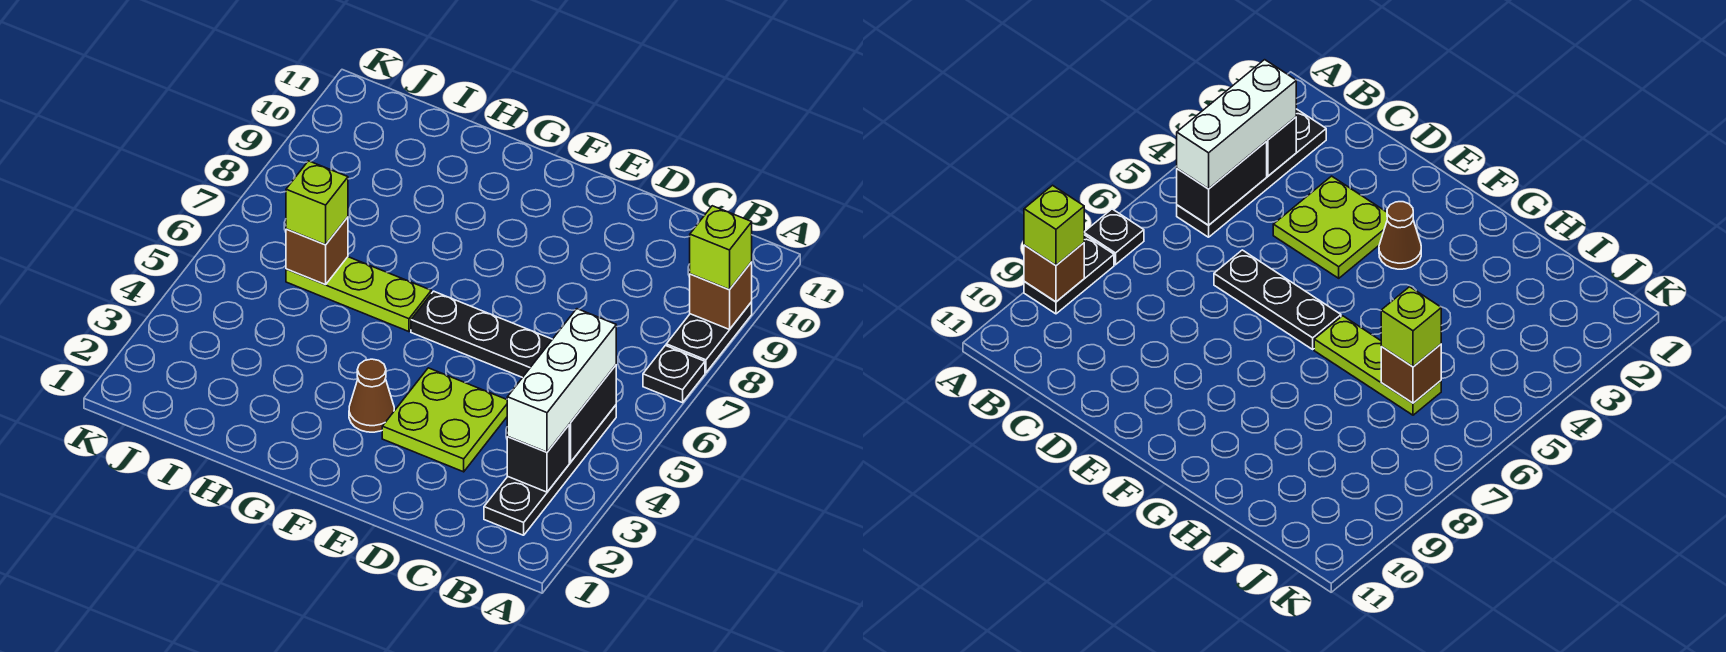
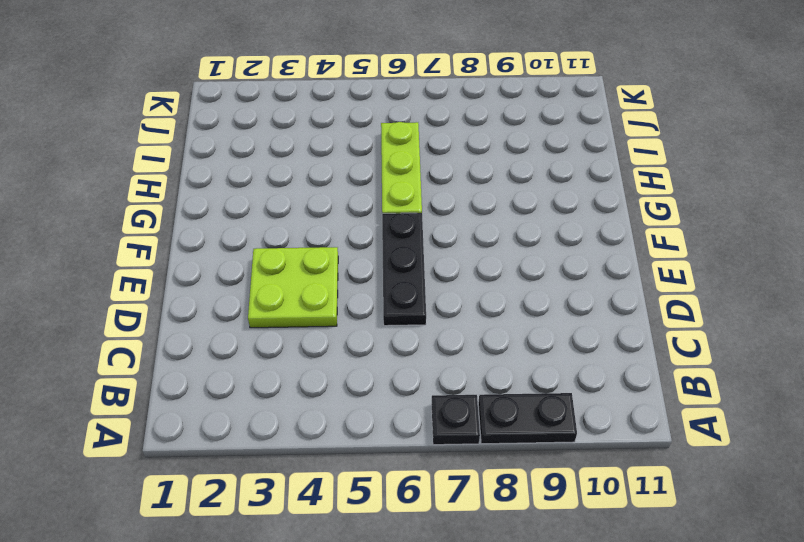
none -> black 1x4 plate [484,405,616,535]
none -> brown 1x1 cone [349,359,394,432]
none -> brown 1x1 brick [690,262,752,330]

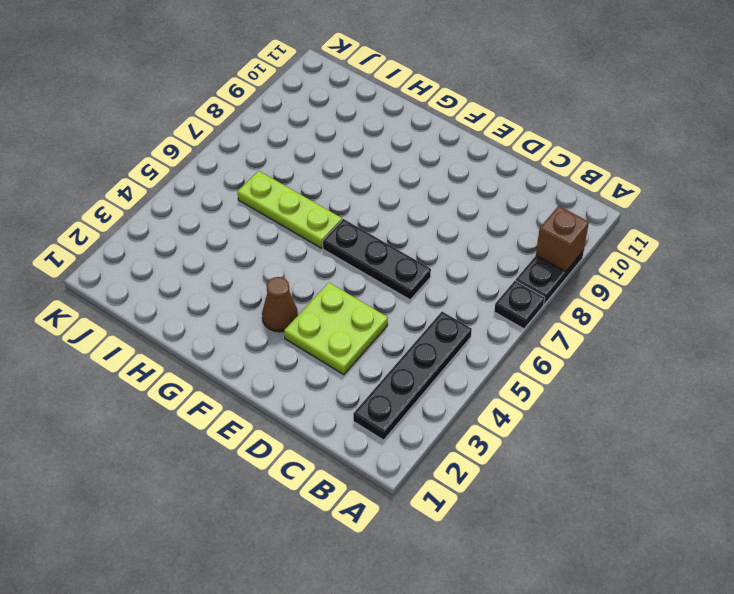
none -> black 1x1 brick [507,425,569,492]
none -> black 1x2 brick [569,365,616,462]
none -> brown 1x1 brick [286,217,348,285]

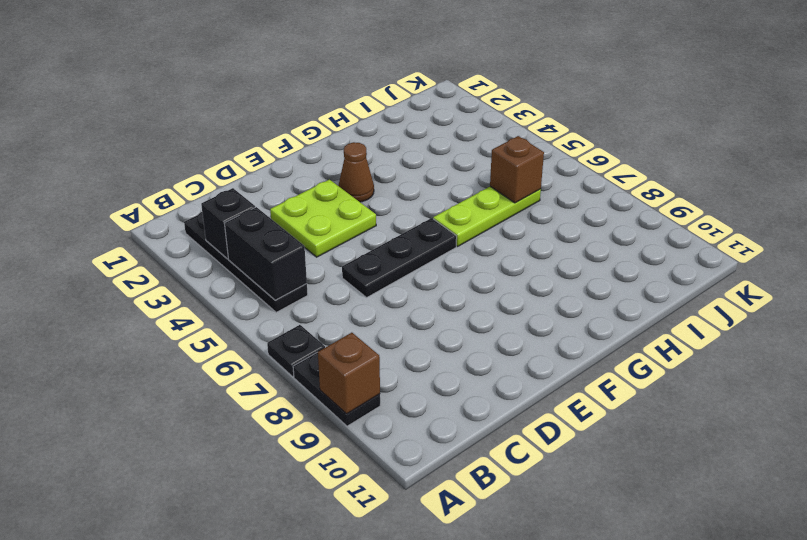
none -> lime 1x1 brick [690,206,752,290]
none -> white 1x3 brick [507,309,616,452]
none -> lime 1x1 brick [286,161,348,245]

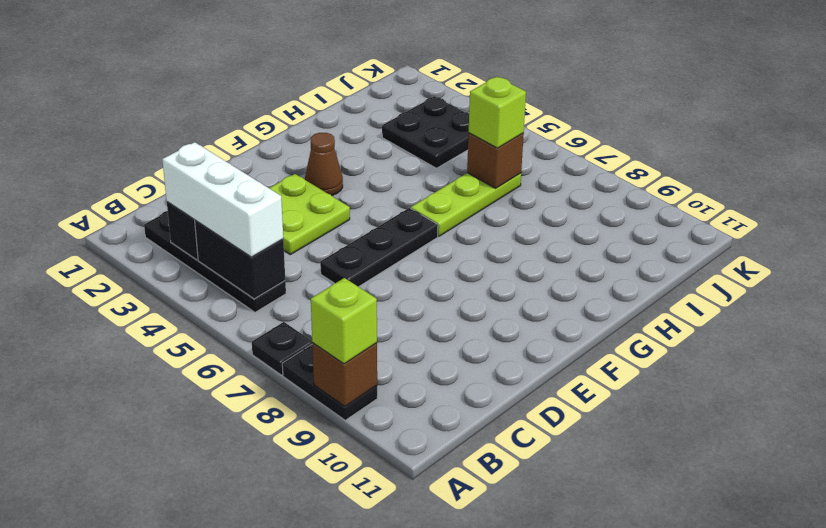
black 2x2 plate [382,96,469,168] -> none

